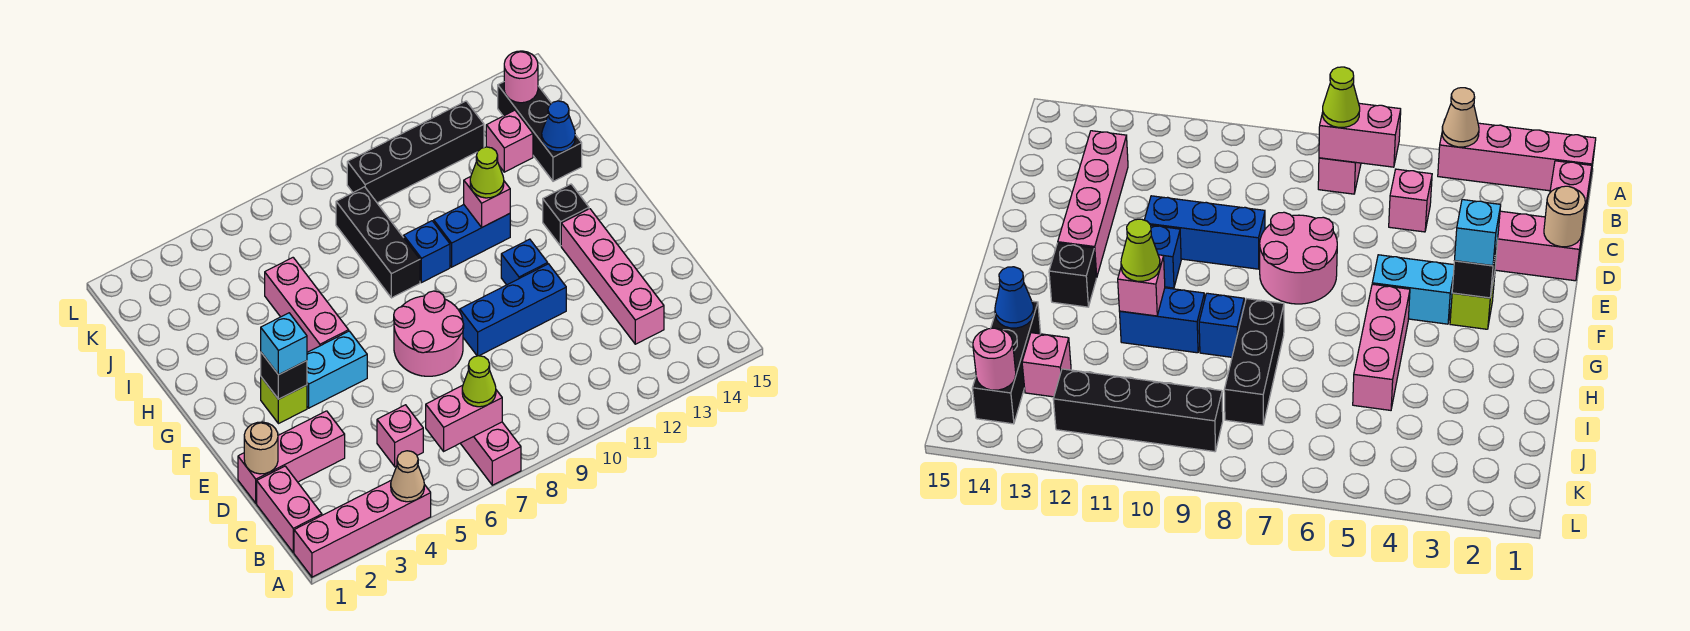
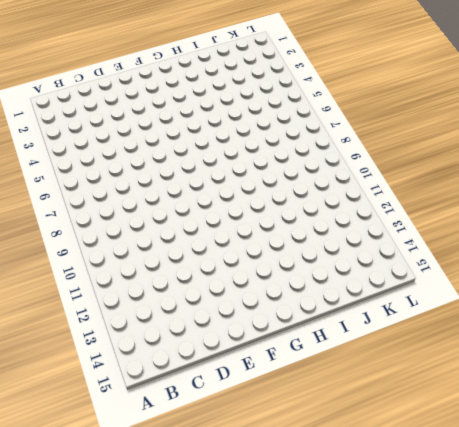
none -> pink 1x4 brick [294,481,431,577]
none -> pink 1x2 brick [460,422,521,485]
none -> pink 1x2 brick [257,466,322,552]

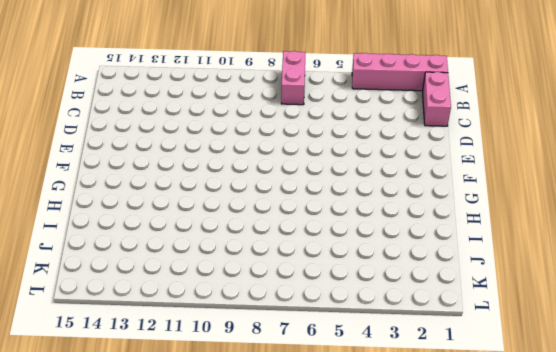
none -> pink 1x1 brick [377,405,423,467]
none -> pink 1x4 brick [561,209,664,344]
none -> pink 1x3 brick [238,411,345,503]

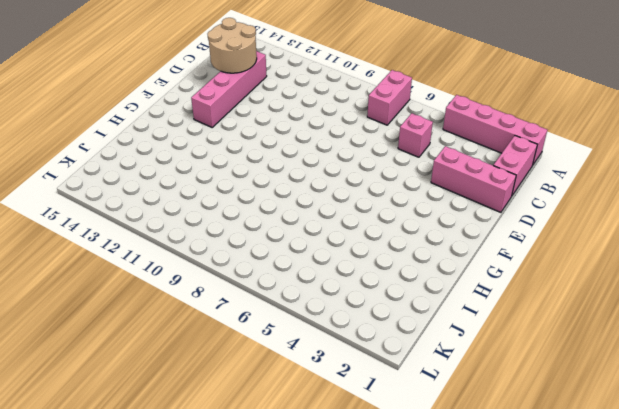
tan 2x2 round brick [208,18,257,73] -> none
none -> pink 2x2 round brick [394,291,464,376]
none -> blue 1x3 brick [460,264,566,356]
none -> lime 1x1 brick [261,377,307,424]

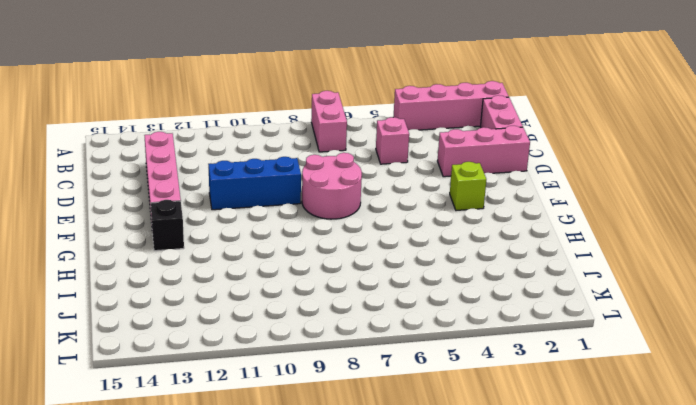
none -> cyan 1x2 brick [307,331,367,408]
none -> blue 1x1 brick [501,239,548,285]
none -> pink 1x3 brick [265,258,349,352]

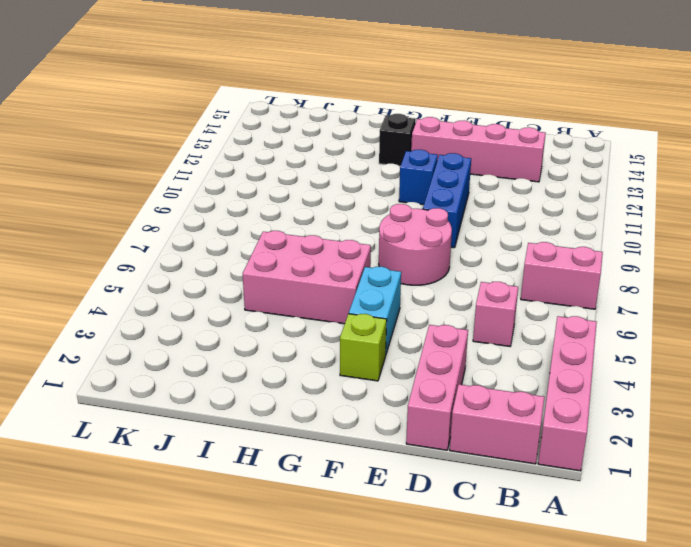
pink 2x3 brick [243,231,371,324] -> pink 1x3 brick [265,258,349,352]
none -> black 1x3 brick [336,187,420,298]
none -> blue 1x1 brick [404,221,450,283]
none -> blue 1x2 brick [434,205,510,267]

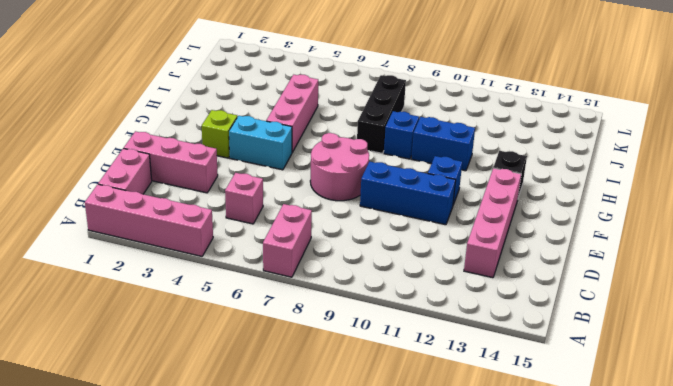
none -> black 1x3 brick [498,82,582,181]
none -> pink 1x1 brick [486,110,533,172]
none -> black 1x4 brick [347,101,484,203]

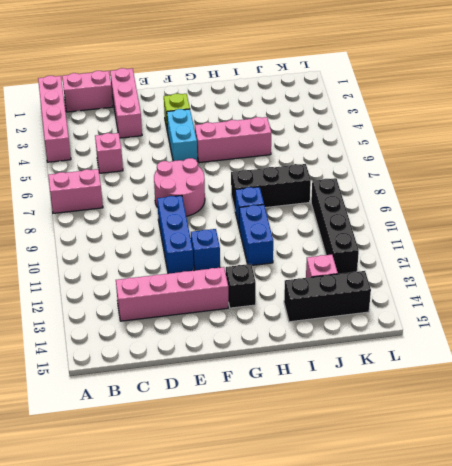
none -> tan 1x1 cone [391,451,424,502]
none -> pink 1x2 brick [426,385,502,451]
none -> tan 1x1 round brick [244,422,278,474]

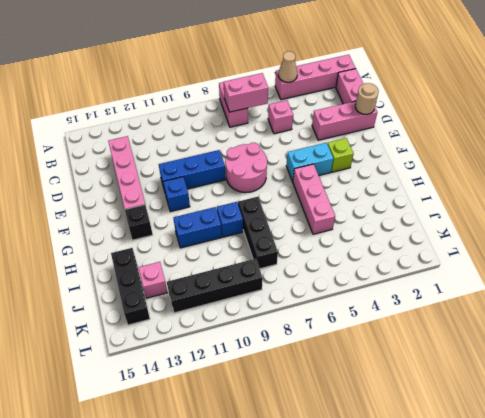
none -> black 1x1 brick [261,353,307,399]
none -> pink 1x1 brick [464,177,510,227]
none -> blue 1x1 cone [542,101,575,152]

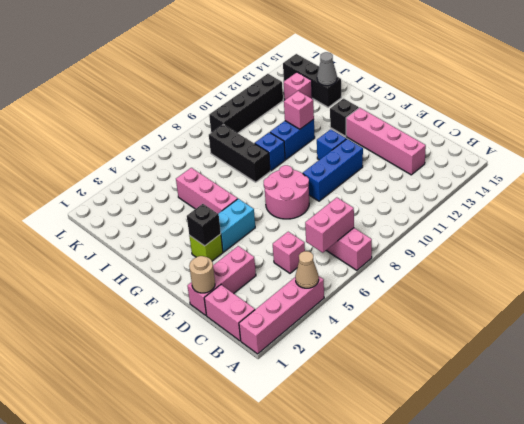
grey 1x1 cone [317,52,337,86] -> blue 1x1 cone [542,101,575,152]
none -> pink 1x1 round brick [504,51,538,103]
none -> lime 1x1 cone [462,356,496,407]
none -> cyan 1x1 brick [261,313,307,375]

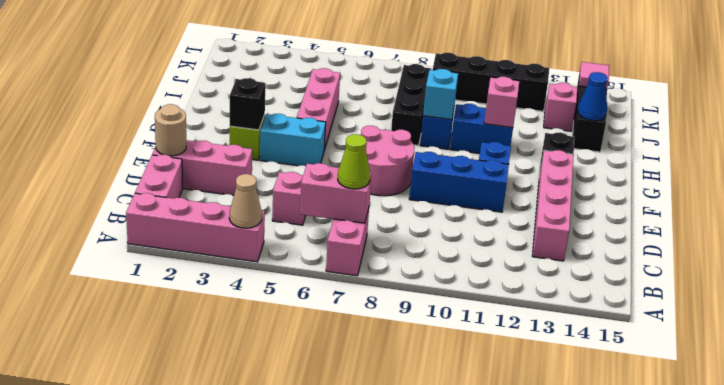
cyan 1x1 brick [423,69,458,120] -> cyan 1x1 brick moved to [261,313,307,375]
pink 1x1 tile [579,62,609,90] -> pink 1x1 round brick [504,51,538,103]
none -> lime 1x1 cone [470,147,504,198]

